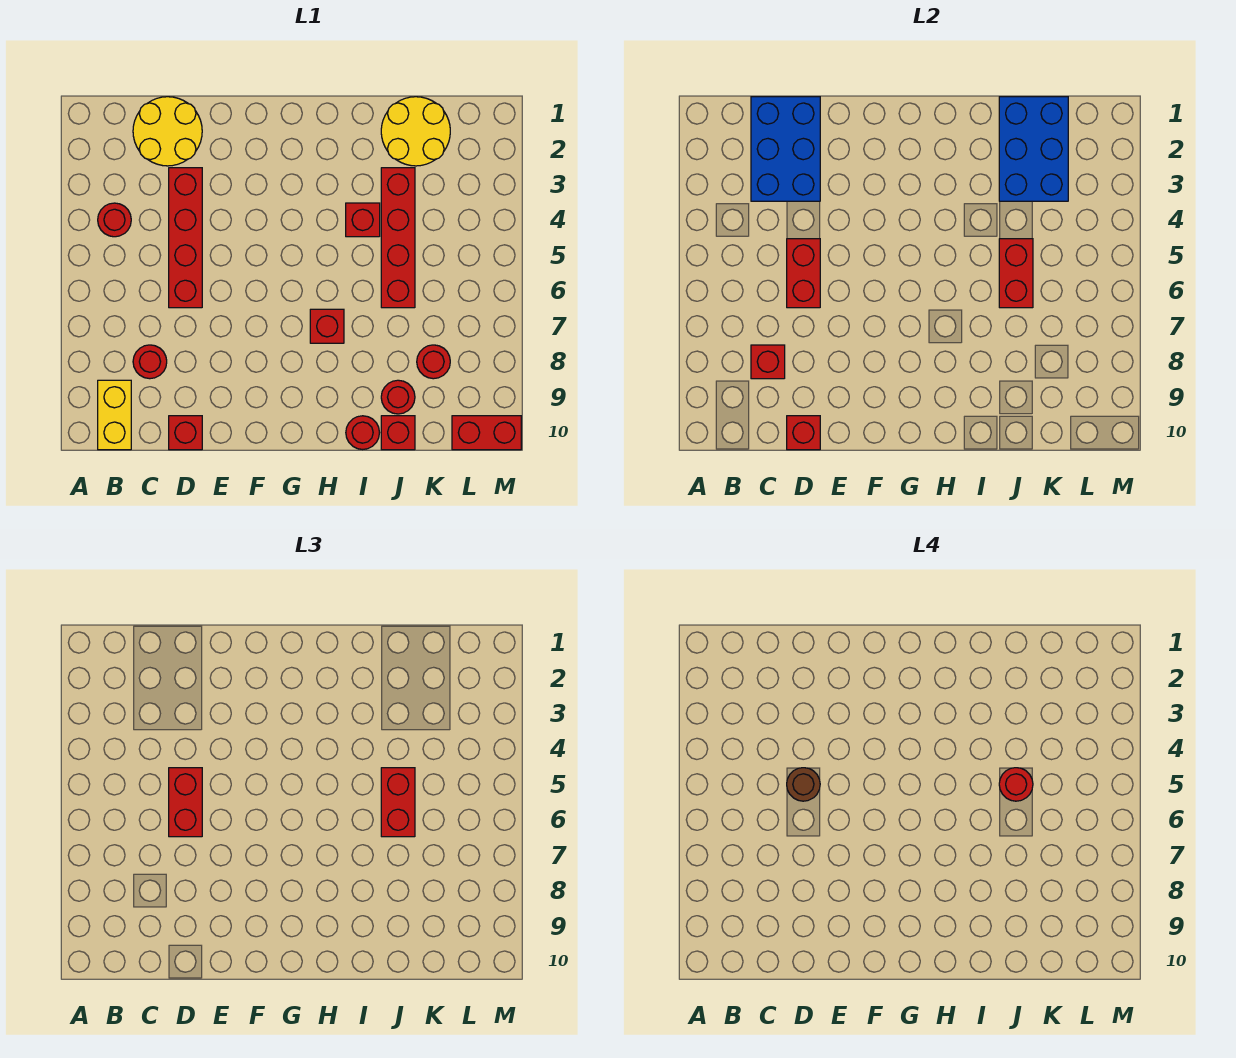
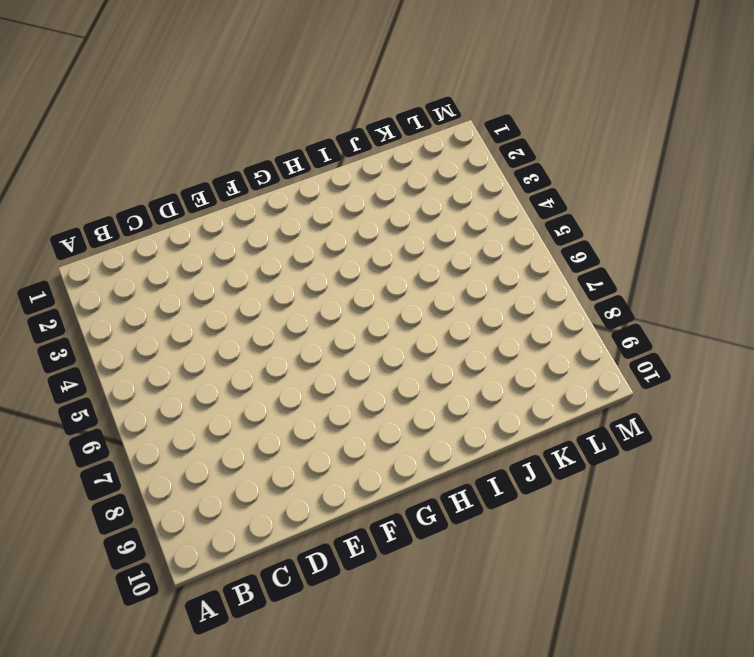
none -> red 1x1 round brick [98,203,131,237]
none -> yellow 1x2 brick [98,380,131,450]
none -> yellow 2x2 round brick [133,97,202,166]

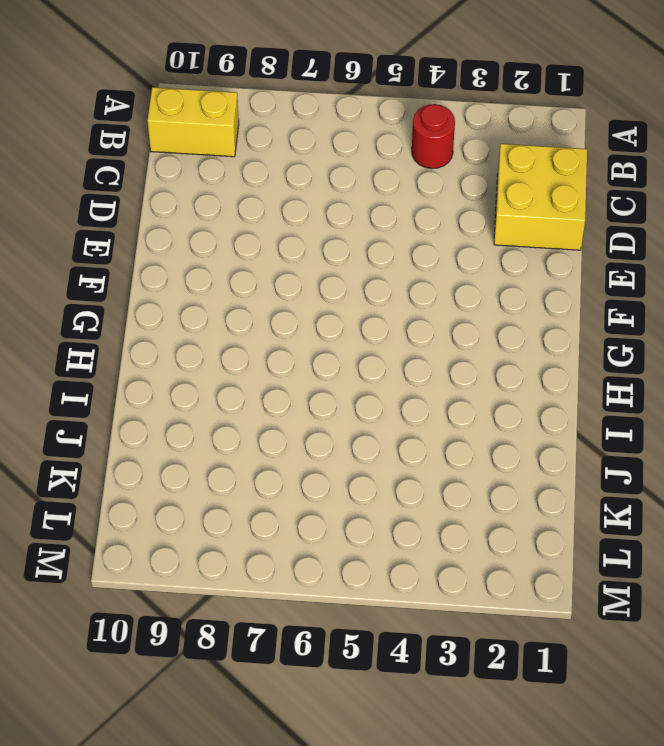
yellow 2x2 brick [494,144,587,250] -> yellow 2x2 round brick [133,97,202,166]
none -> red 1x1 round brick [133,345,167,379]
none -> red 1x4 brick [169,168,202,308]
none -> red 1x1 brick [169,416,202,450]

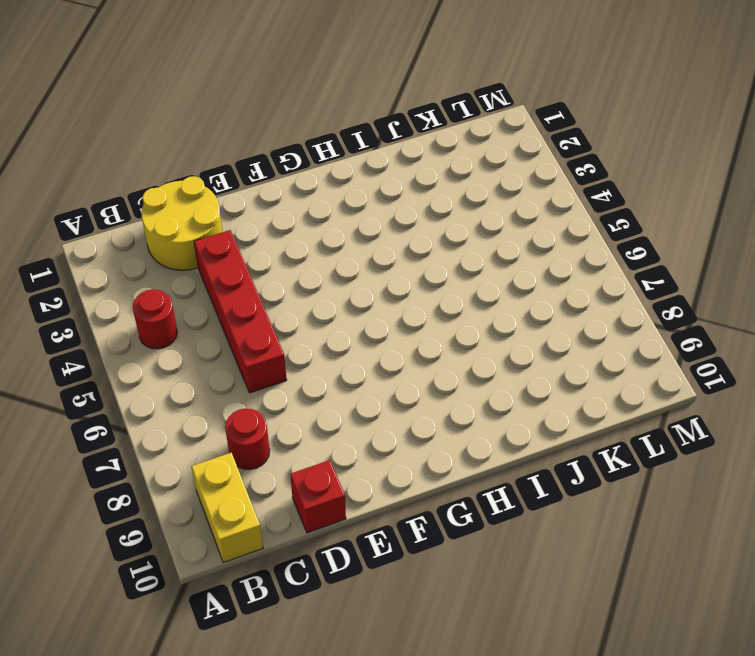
none -> red 1x1 brick [310,309,344,343]
none -> red 1x1 brick [346,203,380,237]
none -> red 1x1 round brick [346,416,380,450]

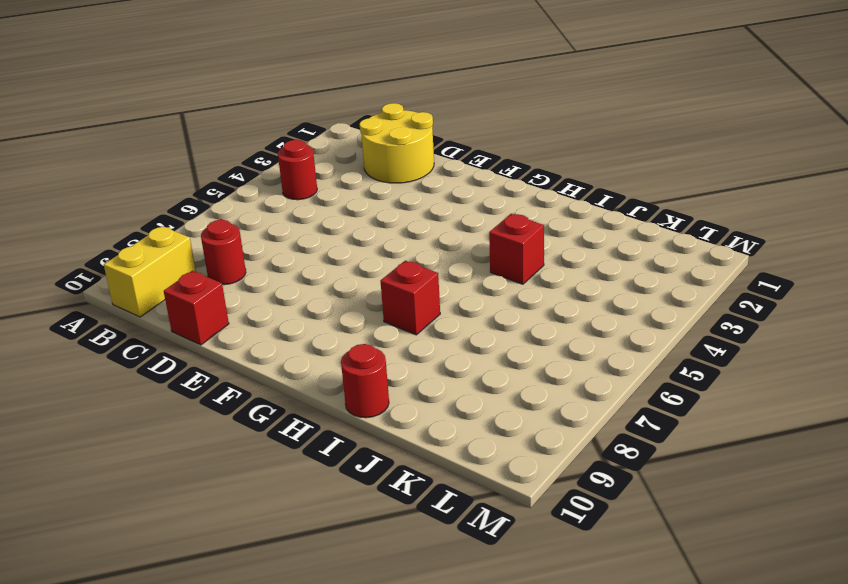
none -> red 1x4 brick [169,168,202,308]
none -> yellow 2x2 round brick [381,97,450,166]
none -> red 1x4 brick [381,168,415,308]

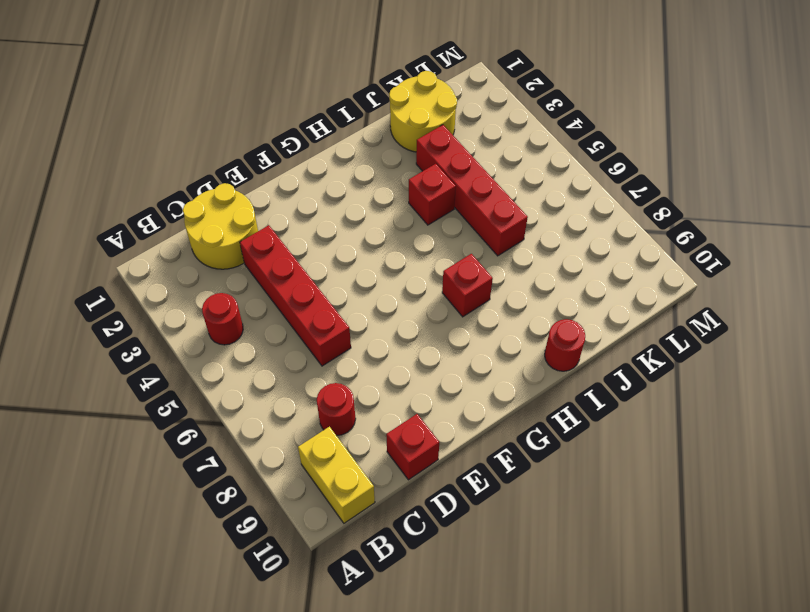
none -> red 1x1 round brick [381,380,415,414]
none -> red 1x1 brick [381,416,415,450]
none -> red 1x1 round brick [417,345,450,379]

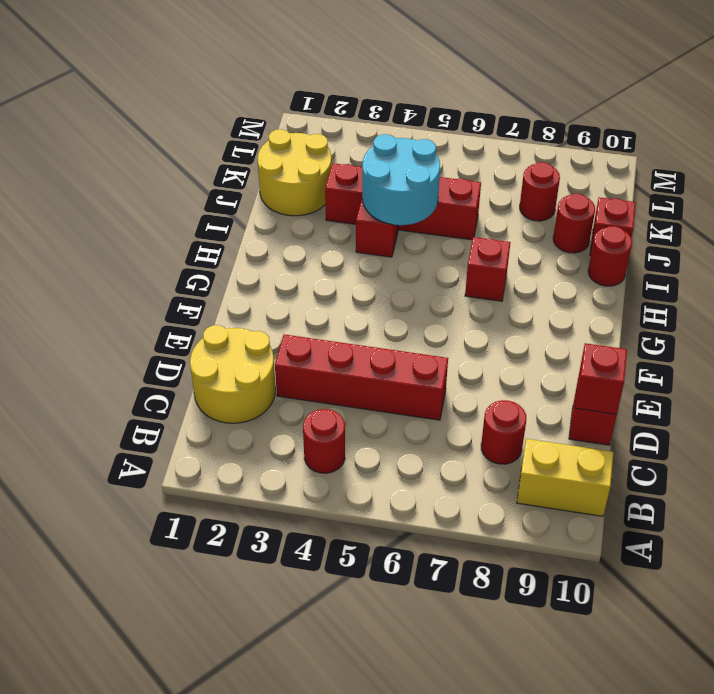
cyan 2x2 round brick [362,134,440,225] -> red 1x2 brick [999,239,1033,308]
none -> red 1x2 brick [452,416,521,450]
none -> blue 2x3 brick [751,97,820,201]
none -> red 1x1 brick [751,345,785,379]

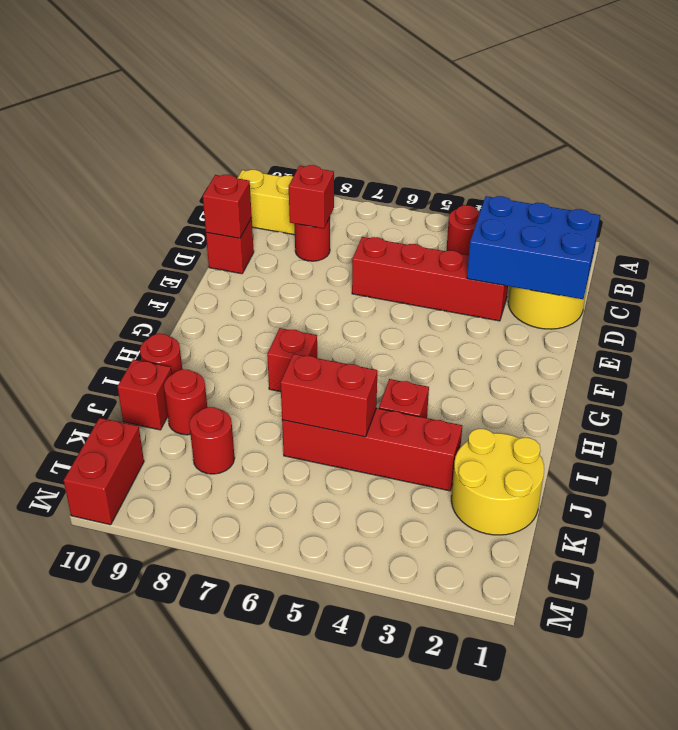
none -> red 1x2 brick [787,239,820,308]
none -> blue 2x3 brick [999,97,1068,201]
none -> red 1x2 brick [169,768,202,837]

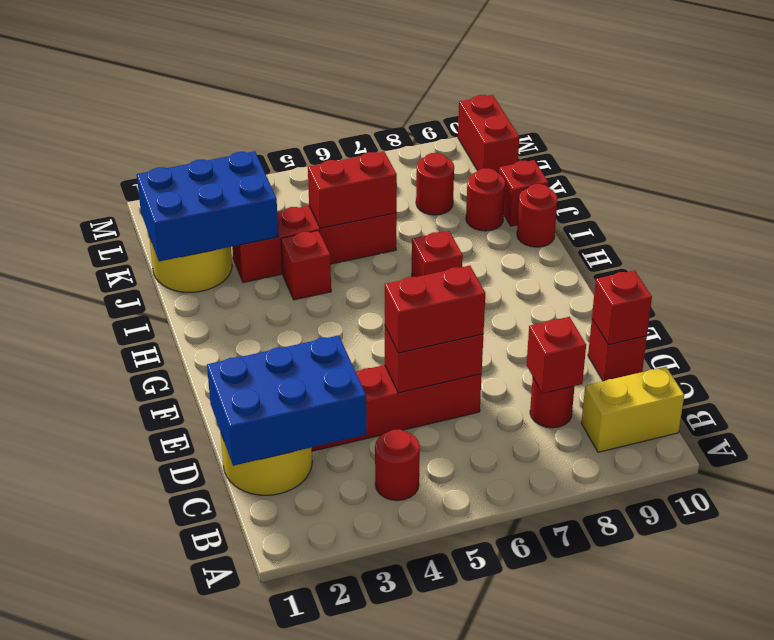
none -> red 1x2 brick [381,768,415,837]
none -> brown 1x1 round brick [787,768,820,801]
none -> red 1x1 round brick [999,768,1033,801]

